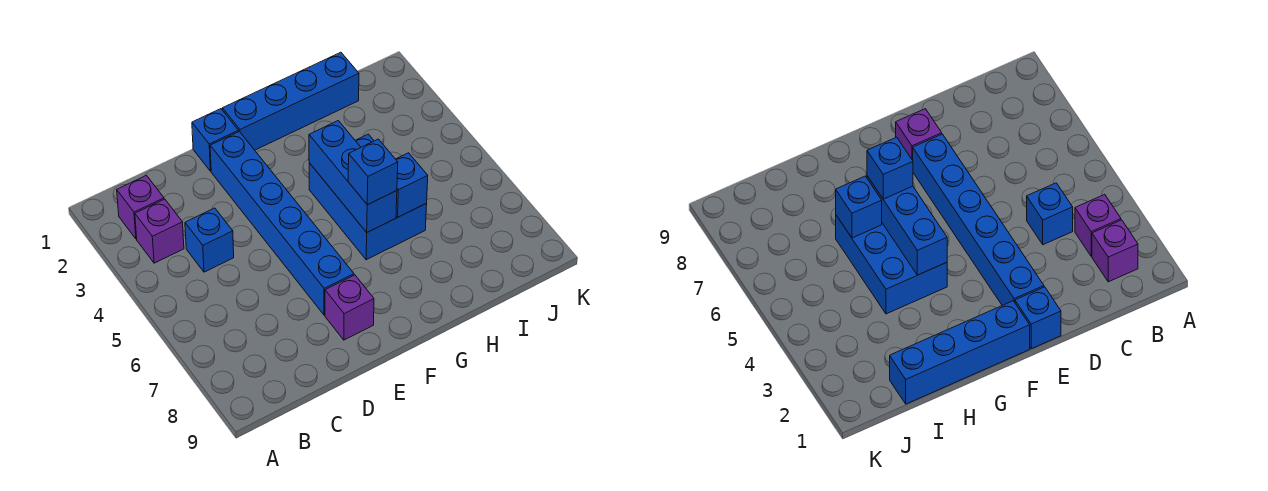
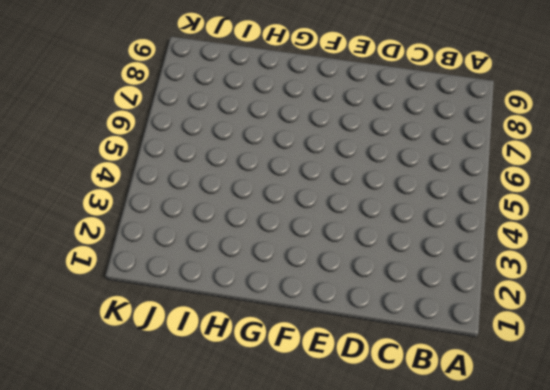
none -> purple 1x1 brick [117,175,164,239]
none -> purple 1x1 brick [135,199,184,263]

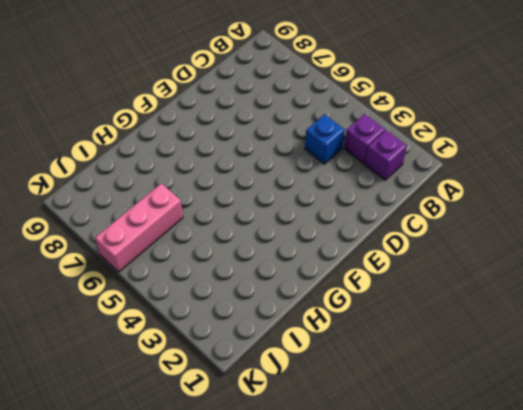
pink 1x3 brick [95,183,183,272] -> none
none -> blue 1x1 brick [192,109,239,171]
none -> blue 1x6 brick [210,132,354,315]

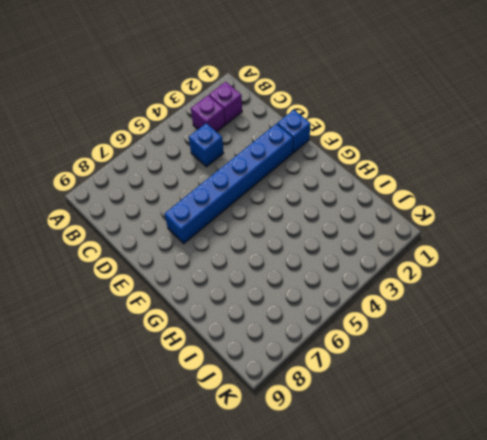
none -> purple 1x1 brick [325,275,374,340]
none -> blue 1x4 brick [222,52,359,150]

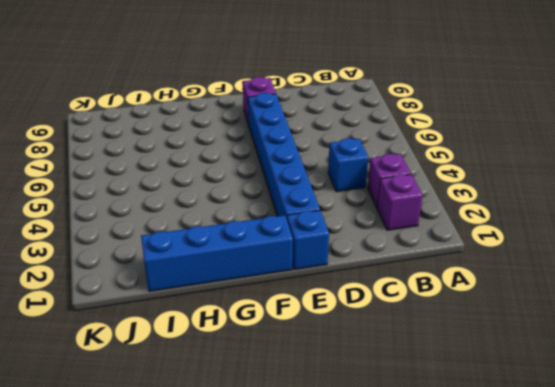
none -> blue 2x3 brick [309,134,427,260]
none -> blue 1x3 brick [309,121,397,232]

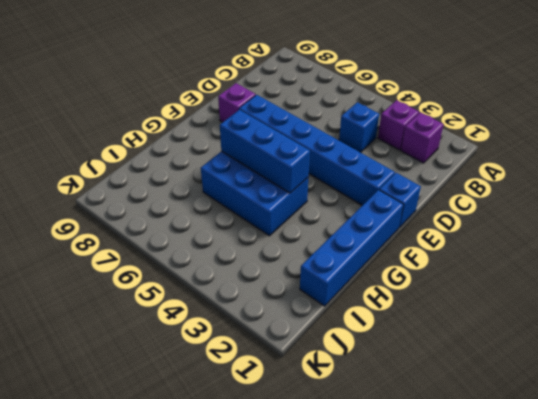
none -> blue 1x1 brick [396,153,428,217]
none -> blue 1x1 brick [348,139,398,205]

